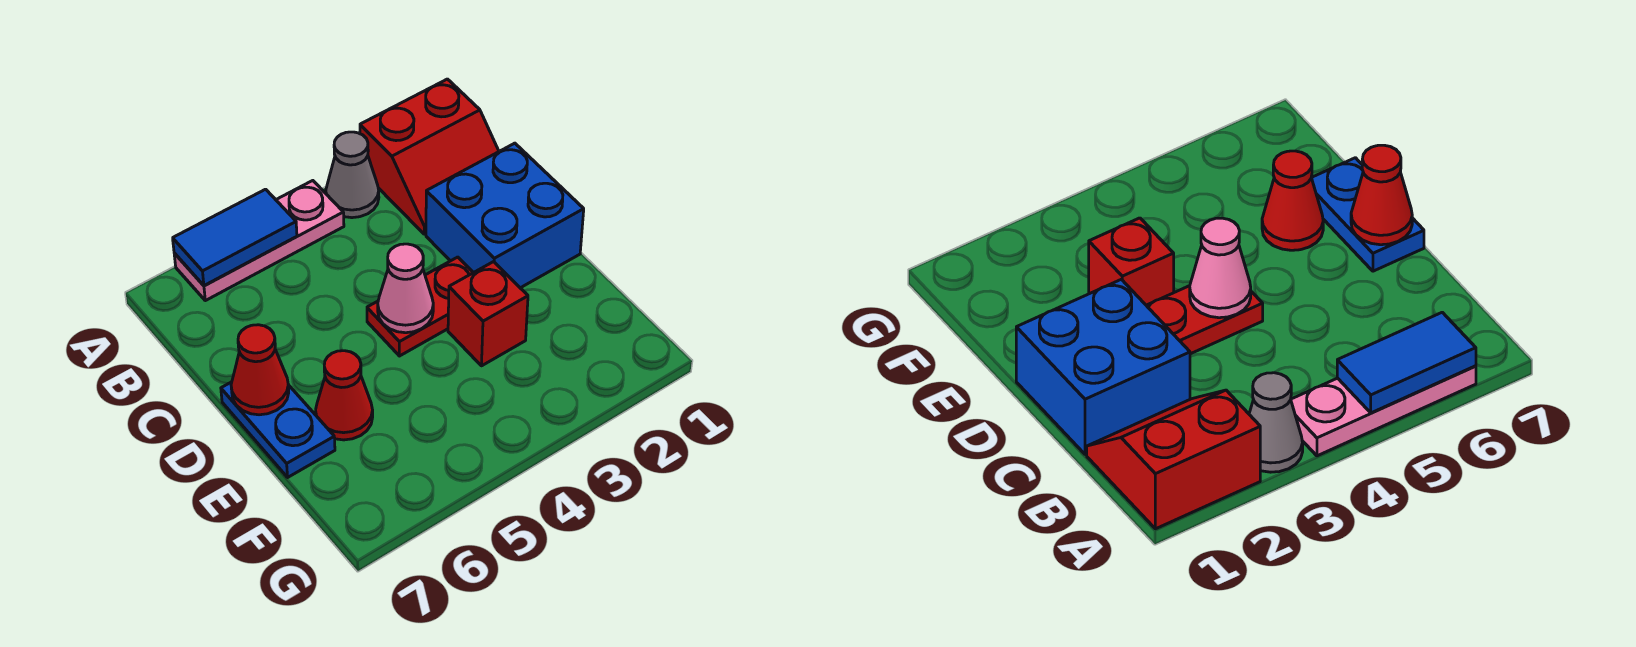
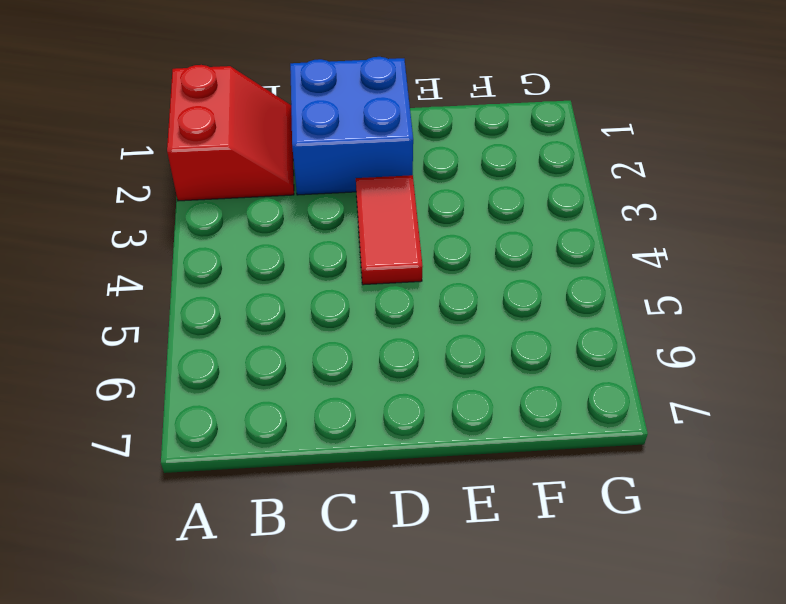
red 1x2 tile [356,175,423,285] -> red 1x2 plate [367,257,473,356]
none -> grey 1x1 cone [326,132,379,218]
none -> pink 1x3 plate [174,181,344,301]

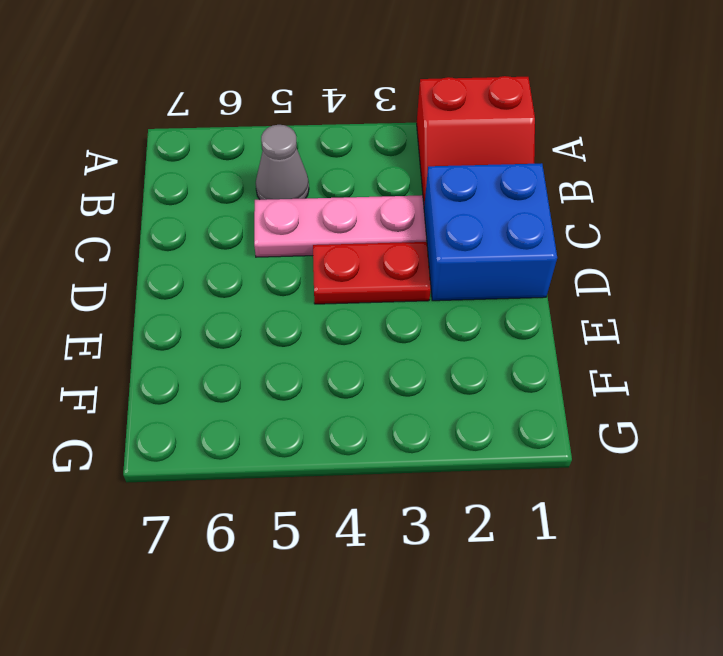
grey 1x1 cone [256,125,309,200] -> grey 1x1 cone moved to [326,132,379,218]
pink 1x3 plate [254,195,427,257] -> pink 1x3 plate moved to [174,181,344,301]
none -> blue 1x2 plate [221,382,335,477]
none -> red 1x1 brick [448,262,528,366]

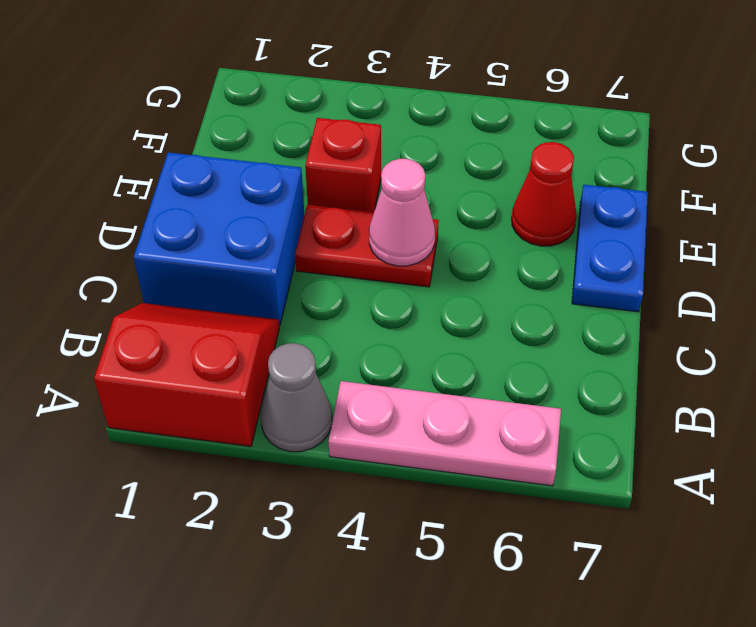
none -> blue 1x2 tile [173,189,297,285]
none -> red 1x1 cone [231,325,289,415]

